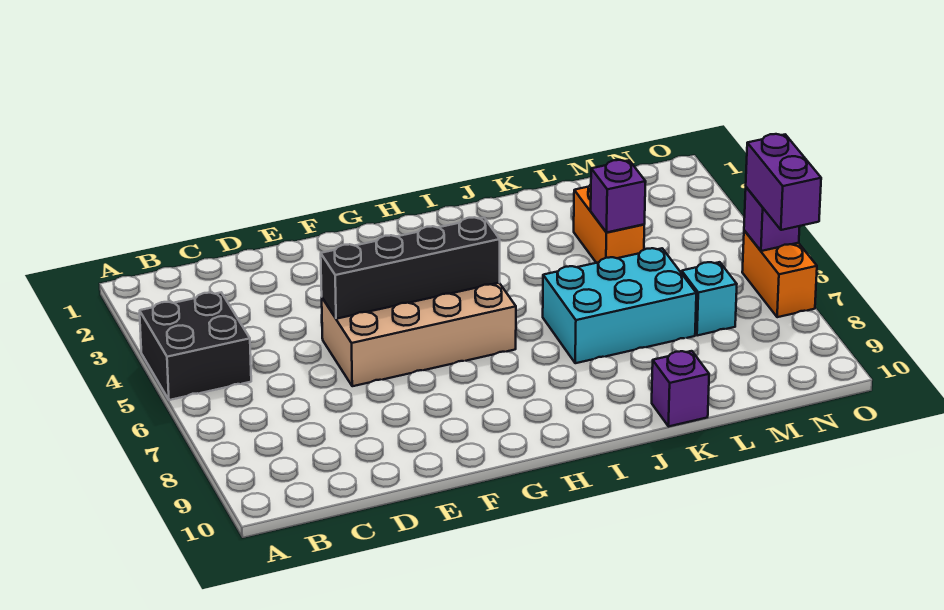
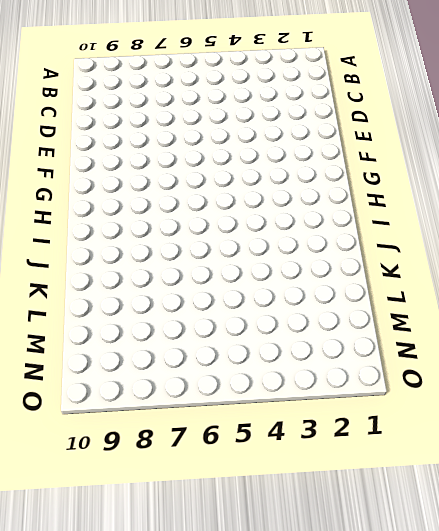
none -> black 2x2 brick [140,293,251,400]
none -> tan 2x4 brick [322,283,516,386]

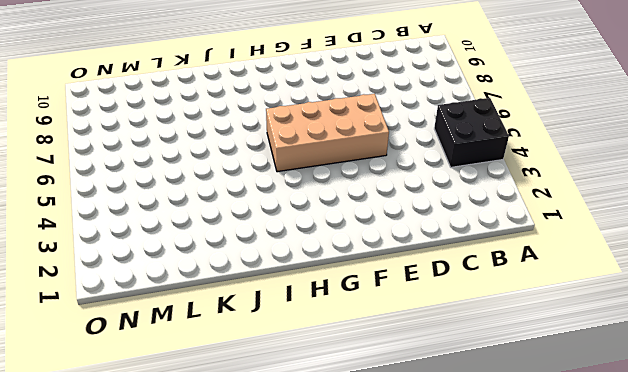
none -> cyan 2x3 brick [543,248,696,363]
none -> purple 1x1 brick [652,351,709,427]

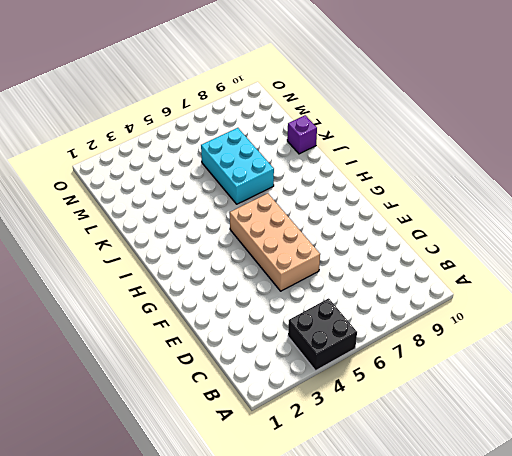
none -> orange 1x2 brick [574,184,644,263]
none -> cyan 1x1 brick [682,262,737,336]

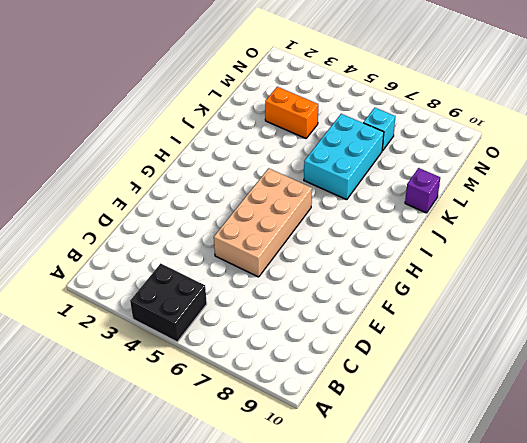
none -> orange 1x2 brick [742,230,817,317]
none -> black 1x4 brick [321,217,500,319]

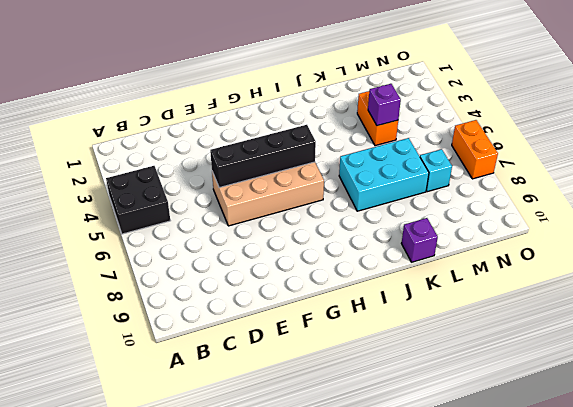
none -> purple 1x1 brick [744,187,800,251]
none -> purple 1x2 brick [746,134,821,230]

